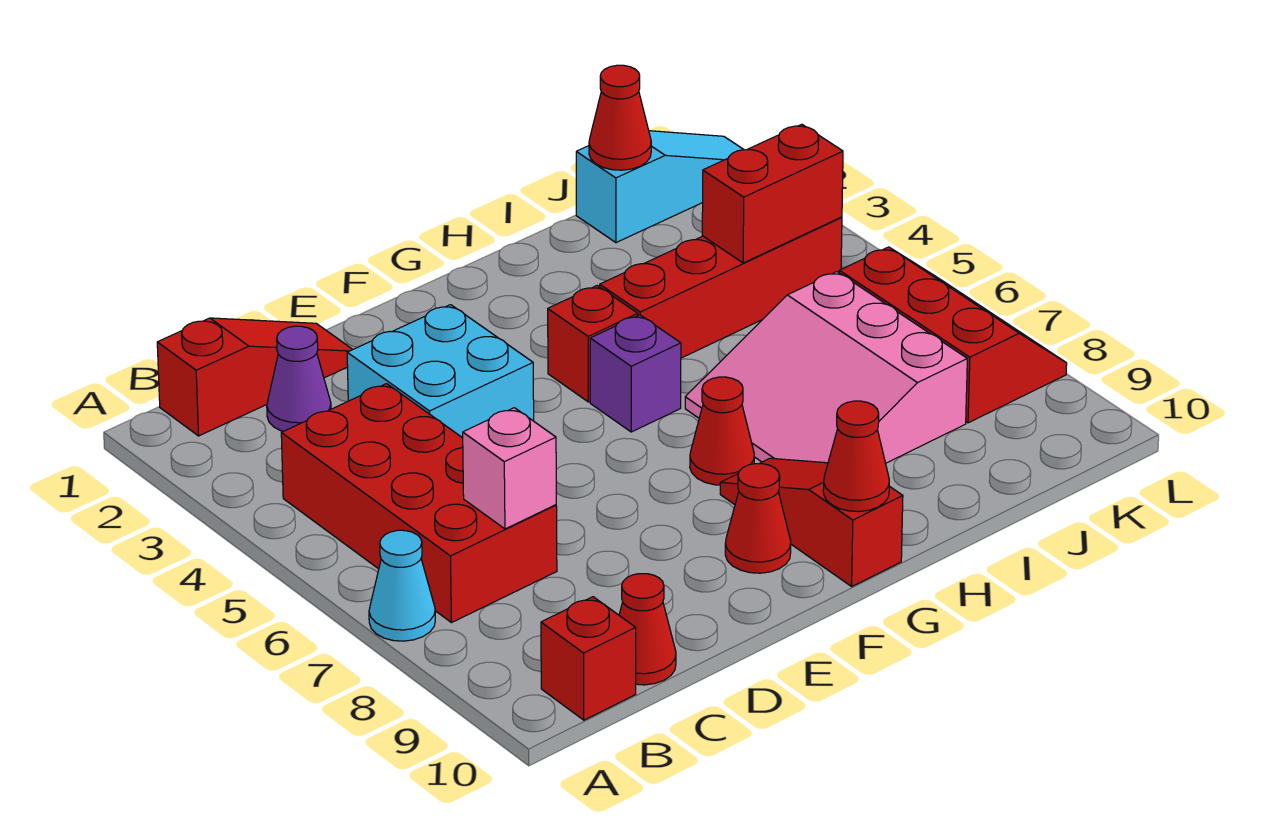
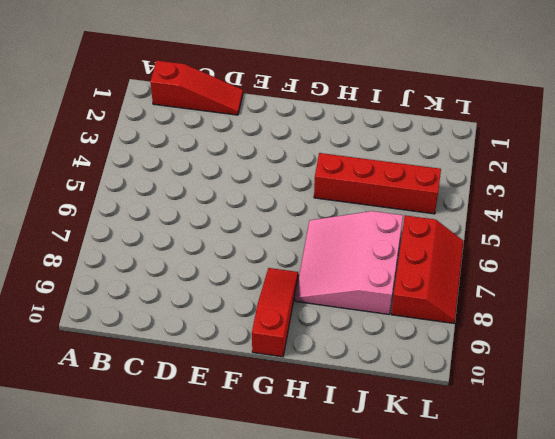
none -> cyan 1x1 cone [369,530,435,641]
none -> red 2x4 brick [281,384,557,623]
none -> red 1x1 brick [541,597,636,720]

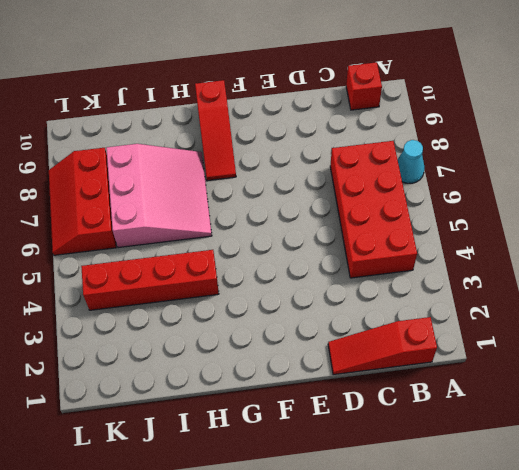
none -> purple 1x1 cone [267,326,331,431]
none -> red 1x1 cone [619,574,676,685]
none -> cyan 2x2 brick [347,305,534,438]

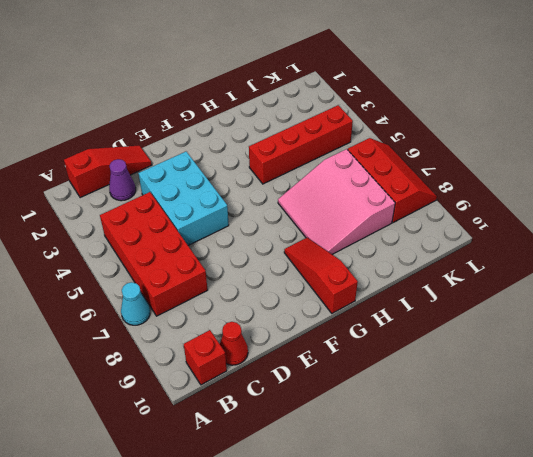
cyan 2x3 brick [138,152,229,245] -> cyan 2x2 brick [347,305,534,438]
none -> red 1x1 cone [725,464,791,573]
none -> red 1x1 brick [548,286,638,402]
none -> purple 1x1 brick [590,315,681,432]

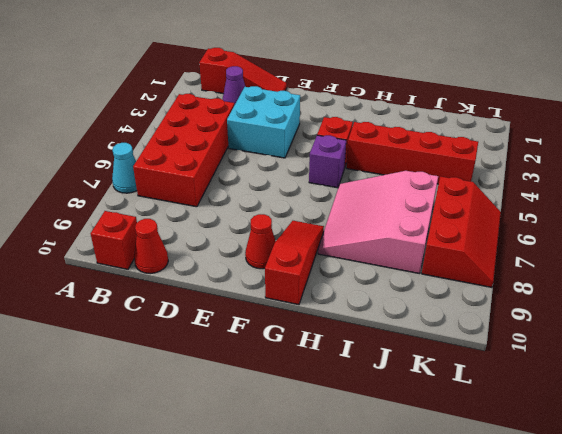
none -> red 1x1 cone [690,377,754,485]
none -> cyan 1x3 slope [576,131,744,243]
none -> pink 1x1 brick [463,408,556,529]

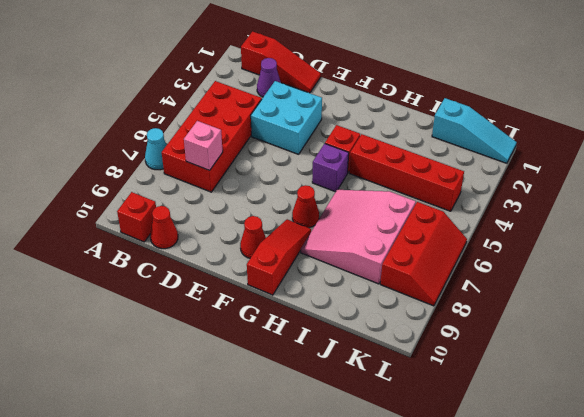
none -> red 1x1 cone [823,401,889,512]
none -> red 1x1 cone [589,65,651,170]
none -> red 1x2 brick [702,124,843,263]

